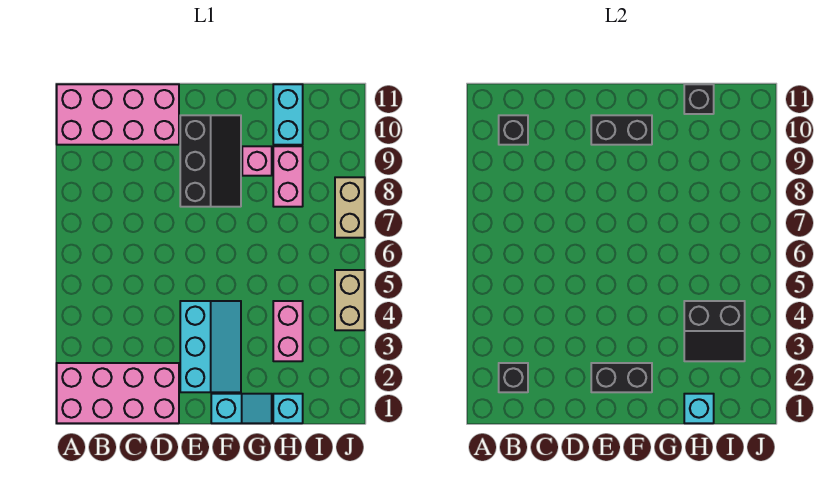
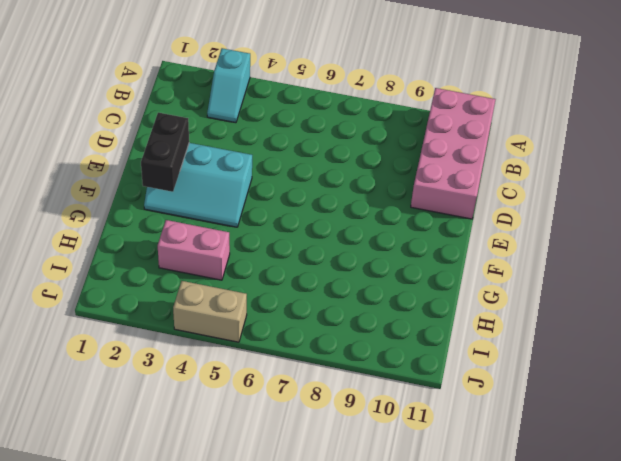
cyan 1x2 slope [207,48,250,123] -> cyan 1x2 slope moved to [211,394,272,423]
none -> pink 2x4 brick [57,363,179,423]
none -> black 2x3 slope [180,115,241,207]
none -> pink 1x1 brick [242,146,272,176]

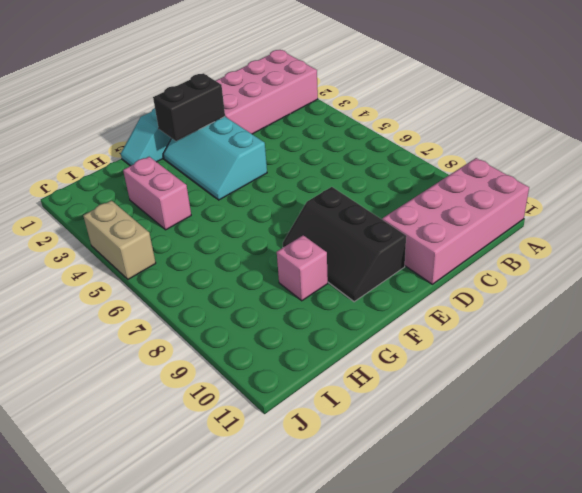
none -> cyan 1x1 brick [273,394,303,423]
none -> pink 1x2 brick [273,146,303,207]
none -> cyan 1x2 brick [273,84,303,145]

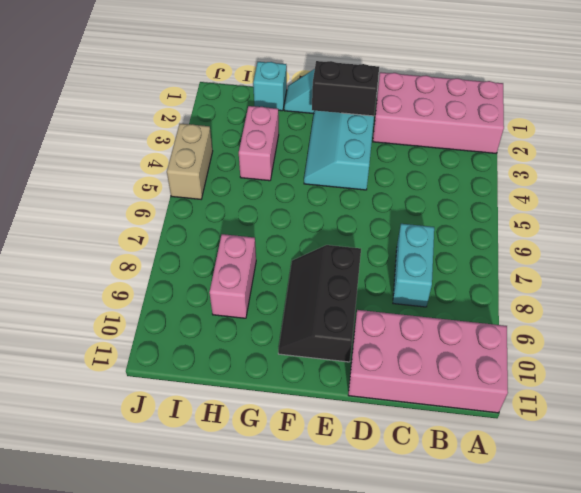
cyan 1x2 brick [393,224,434,307] -> cyan 1x2 brick moved to [273,84,303,145]
none -> pink 1x1 brick [242,146,272,176]
none -> tan 1x2 brick [335,177,365,238]
none -> black 1x1 brick [499,363,528,392]

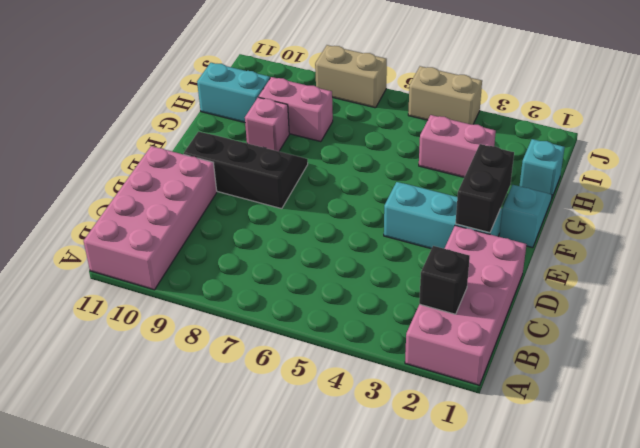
none -> black 1x1 brick [499,115,528,145]
none -> black 1x2 brick [591,115,652,145]
none -> cyan 1x1 brick [684,394,714,423]

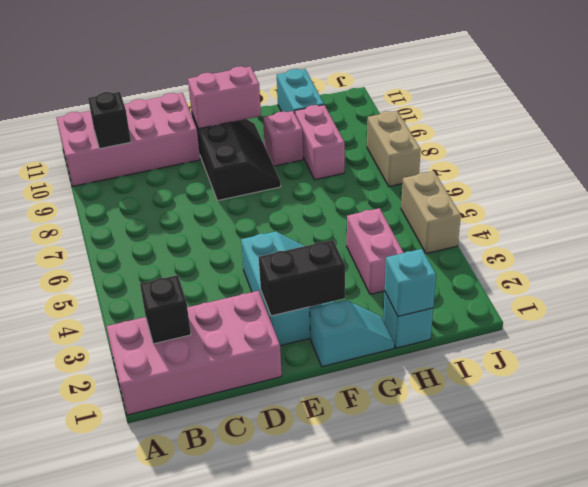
pink 1x2 brick [188,66,261,129] -> black 1x2 brick [591,115,652,145]
none -> black 2x2 slope [684,301,745,361]
none -> black 1x1 brick [684,84,714,114]

